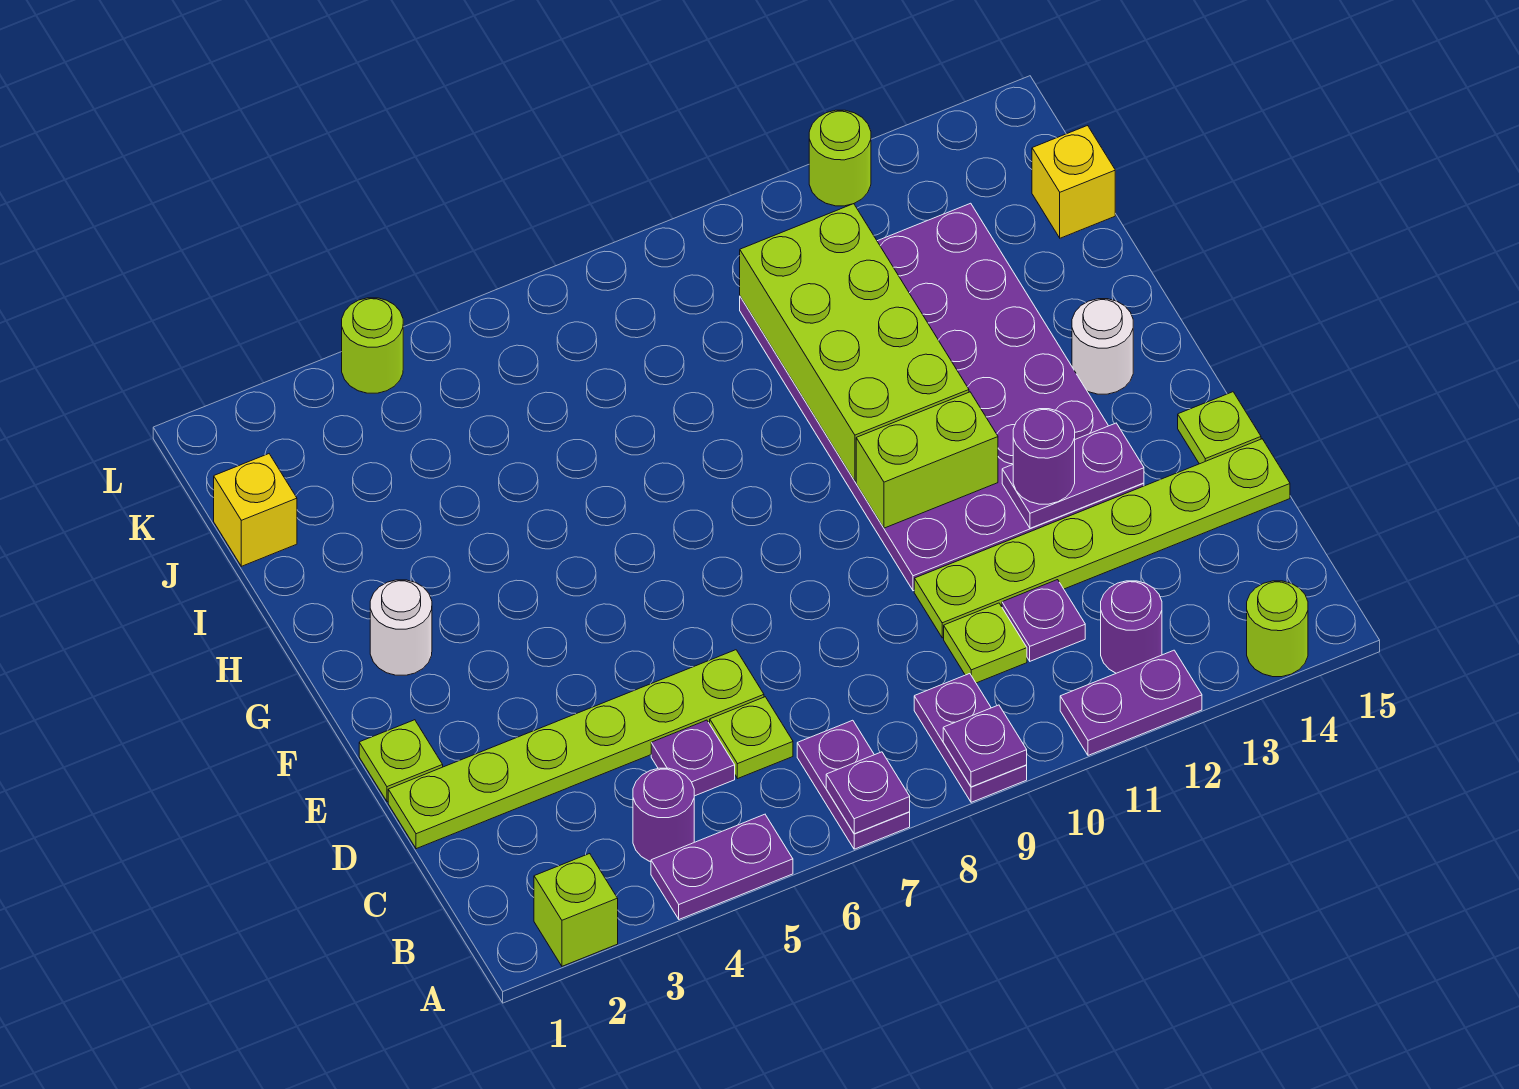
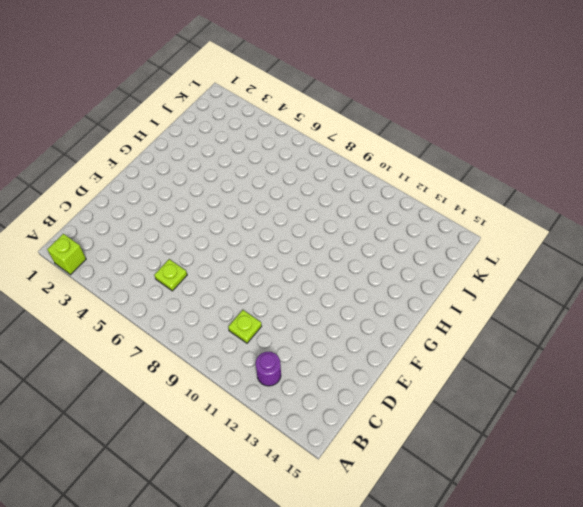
none -> purple 1x2 plate [651,814,793,919]
none -> purple 1x2 plate [797,720,910,849]
none -> purple 1x2 plate [914,674,1027,802]

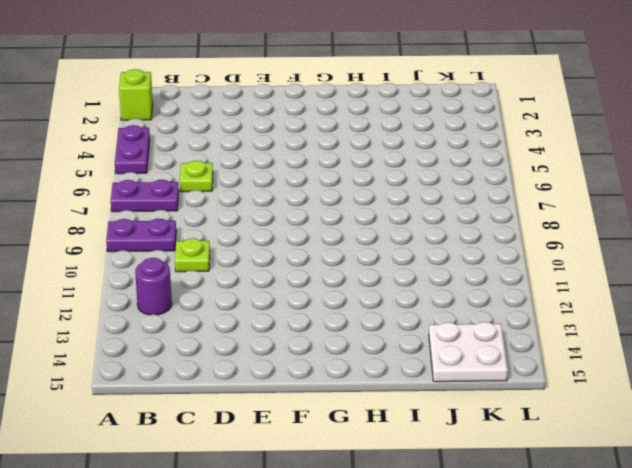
white 2x2 plate [429,322,508,382] -> yellow 1x1 brick [1032,126,1115,238]
none -> purple 1x2 plate [1060,650,1202,755]
none -> lime 1x1 round brick [1247,581,1308,677]
none -> purple 1x1 round brick [633,768,694,862]

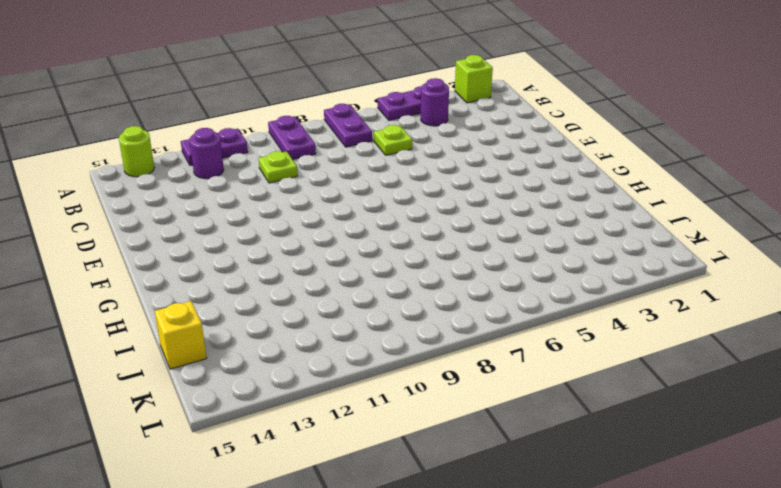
none -> purple 1x1 plate [651,720,735,796]
none -> purple 1x1 plate [1002,580,1085,661]
none -> lime 1x6 plate [388,650,764,849]

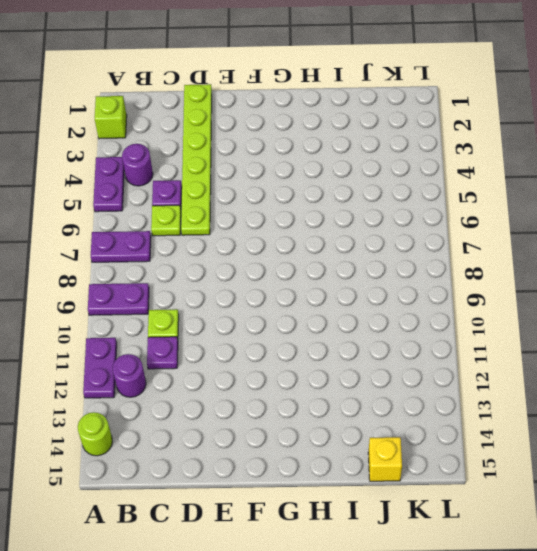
none -> lime 1x6 plate [914,439,1290,638]
none -> lime 1x1 plate [359,720,443,802]
none -> purple 4x6 plate [740,203,1144,591]

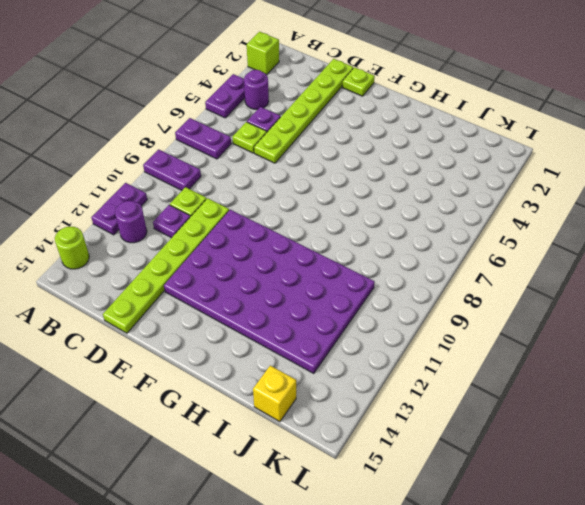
none -> lime 1x1 plate [1178,392,1261,464]
none -> white 1x1 round brick [370,580,432,675]
none -> white 1x1 round brick [1072,299,1133,394]

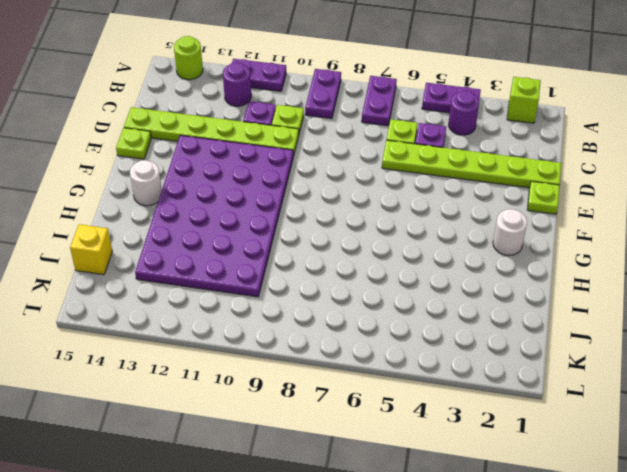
none -> yellow 1x1 brick [214,454,297,566]
none -> lime 1x1 round brick [342,298,403,393]
none -> lime 1x1 round brick [809,110,871,206]

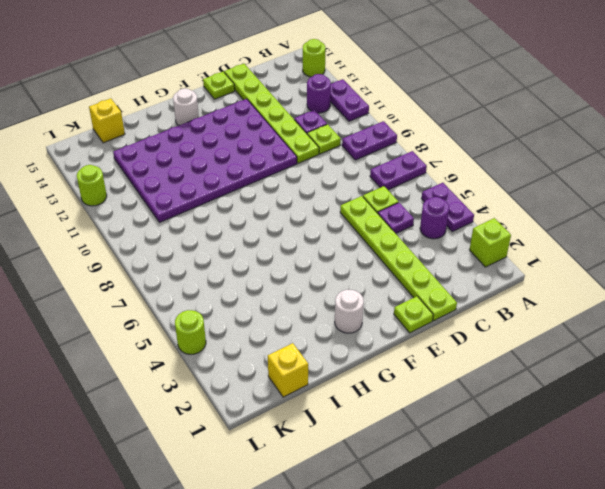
none -> purple 1x1 plate [826,752,910,834]
none -> purple 1x1 plate [943,705,1027,787]
none -> purple 1x2 plate [1002,423,1144,528]

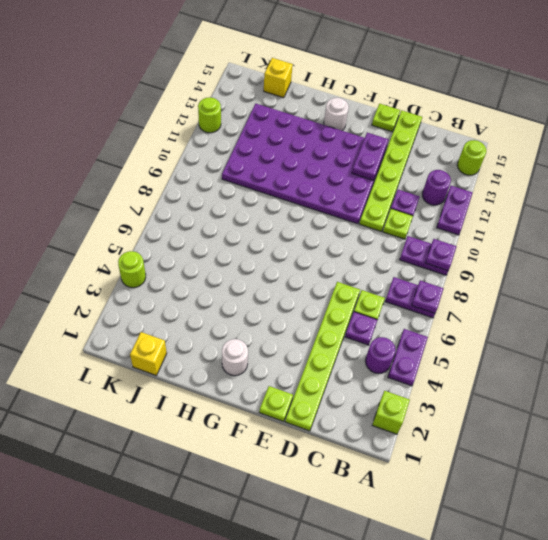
none -> lime 1x2 brick [856,392,998,528]
none -> lime 2x4 brick [740,204,969,481]
none -> purple 1x1 round brick [1013,409,1075,504]

